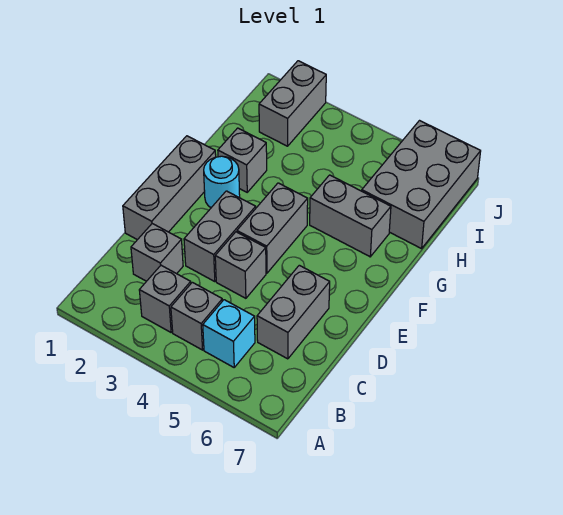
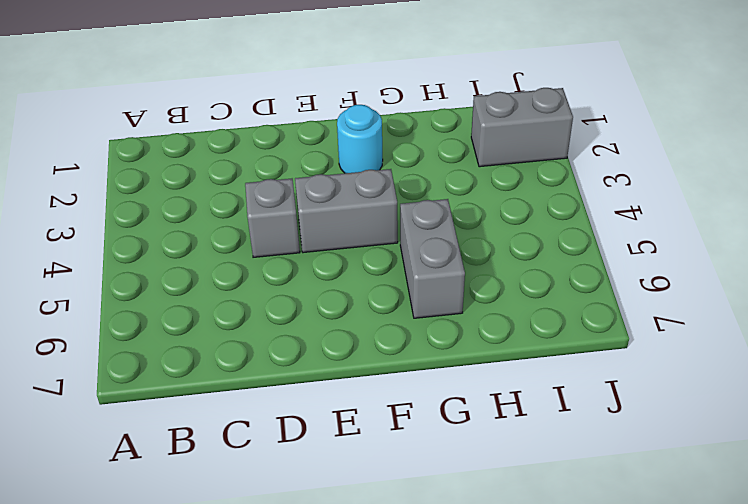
none -> grey 1x1 brick [139,265,191,332]
none -> grey 1x1 brick [171,282,222,350]
none -> cyan 1x1 brick [203,300,255,367]

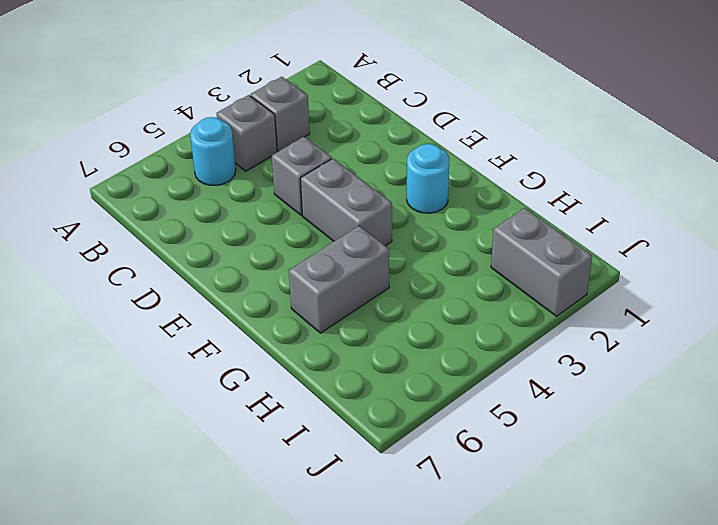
cyan 1x1 round brick [190,117,236,185] -> cyan 1x1 brick [203,300,255,367]
none -> grey 1x1 brick [131,224,183,281]
none -> grey 1x2 brick [257,265,330,359]
none -> grey 1x3 brick [123,136,216,240]

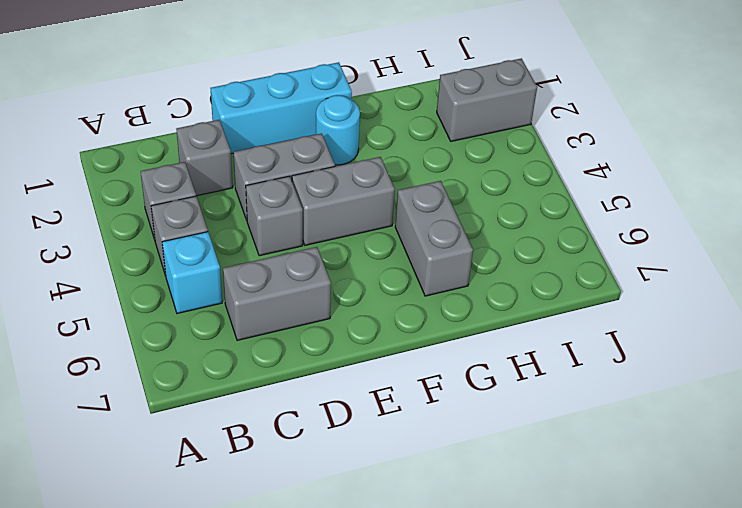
cyan 1x3 brick [211,62,352,154] -> grey 1x3 brick [123,136,216,240]
none -> grey 1x1 brick [218,128,267,192]
none -> grey 2x3 brick [362,121,481,249]

